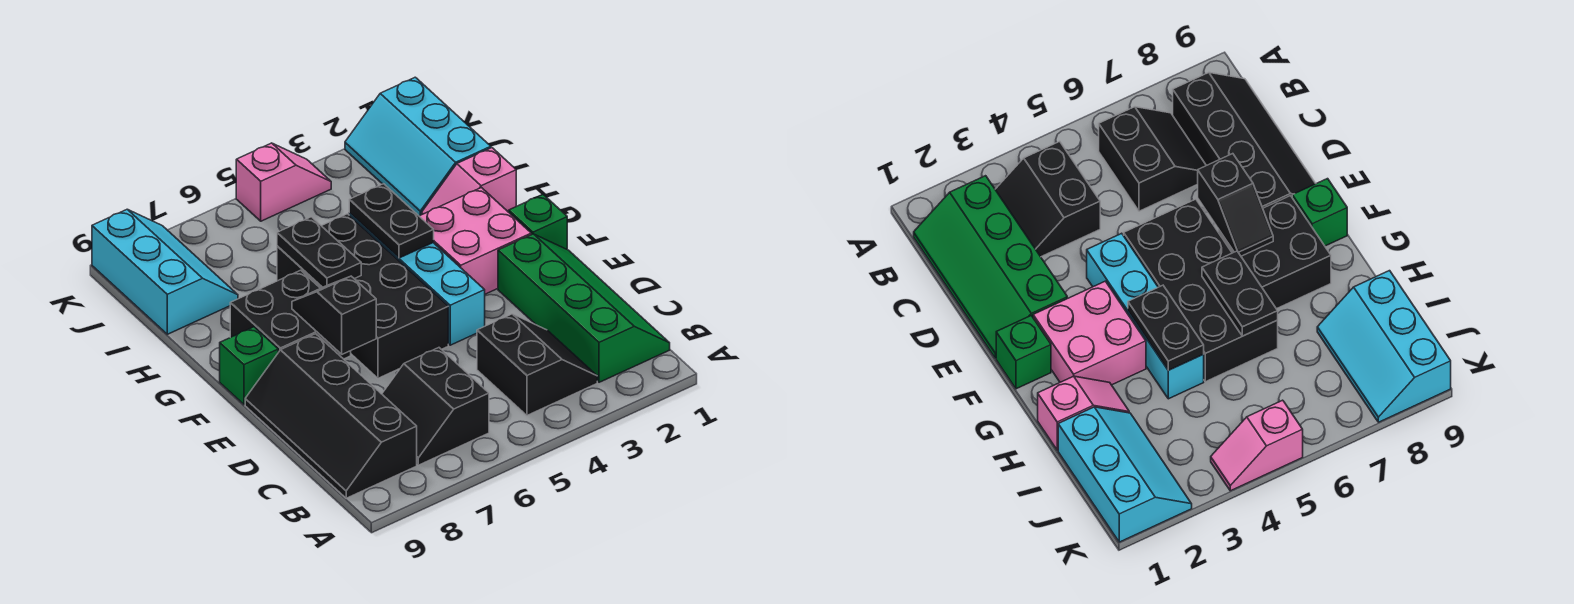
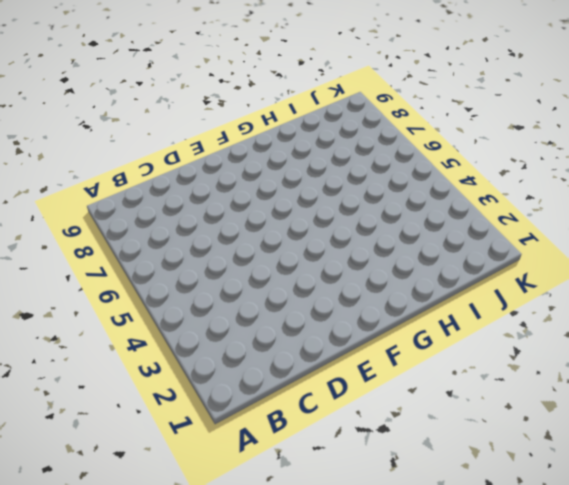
none -> green 2x4 slope [498,234,670,382]
none -> black 2x2 slope [477,314,597,415]
none -> black 2x2 slope [382,348,489,465]

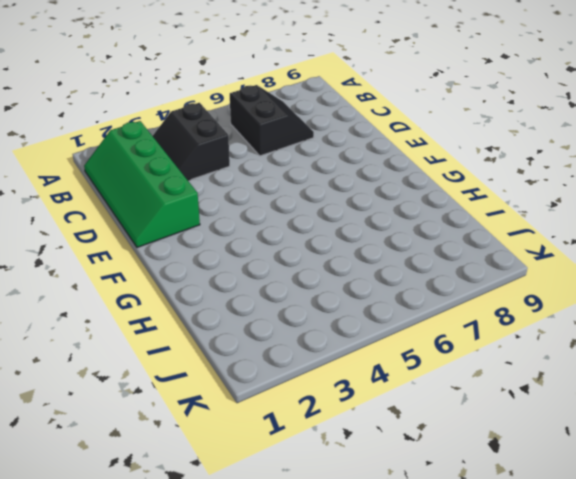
none -> black 2x4 slope [245,334,417,498]
none -> cyan 1x4 brick [349,213,485,345]
none -> black 2x4 brick [277,214,448,378]

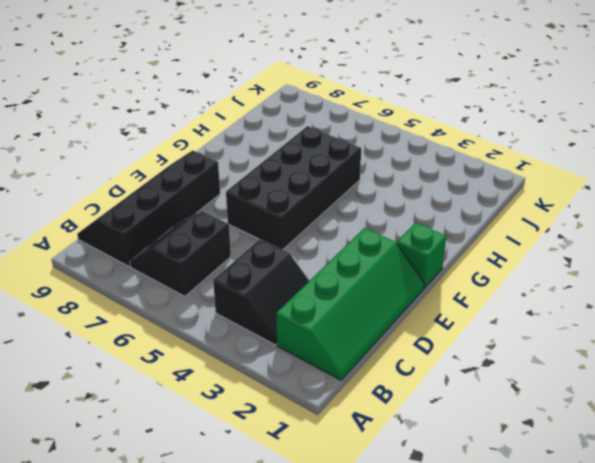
none -> cyan 1x4 brick [349,213,485,345]
none -> pink 2x2 brick [420,188,531,294]
none -> black 2x2 brick [230,270,351,359]

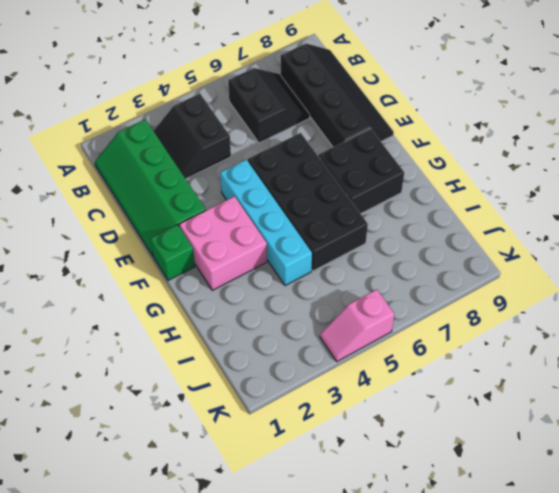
none -> green 1x1 brick [220,327,278,405]
none -> pink 1x2 slope [422,148,516,214]
none -> cyan 2x3 slope [345,77,491,216]

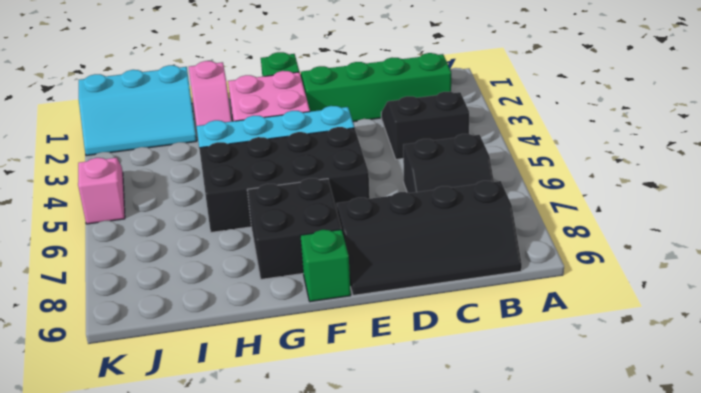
none -> cyan 2x3 slope [92,209,238,334]
none -> black 1x2 slope [292,276,376,354]
none -> black 1x2 plate [349,184,434,258]

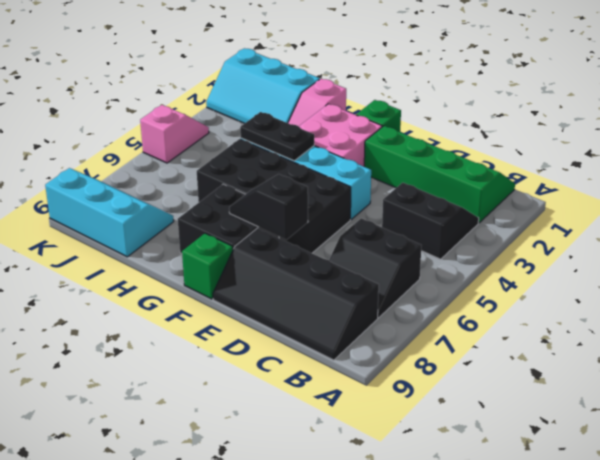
none -> black 1x2 plate [277,217,361,287]

